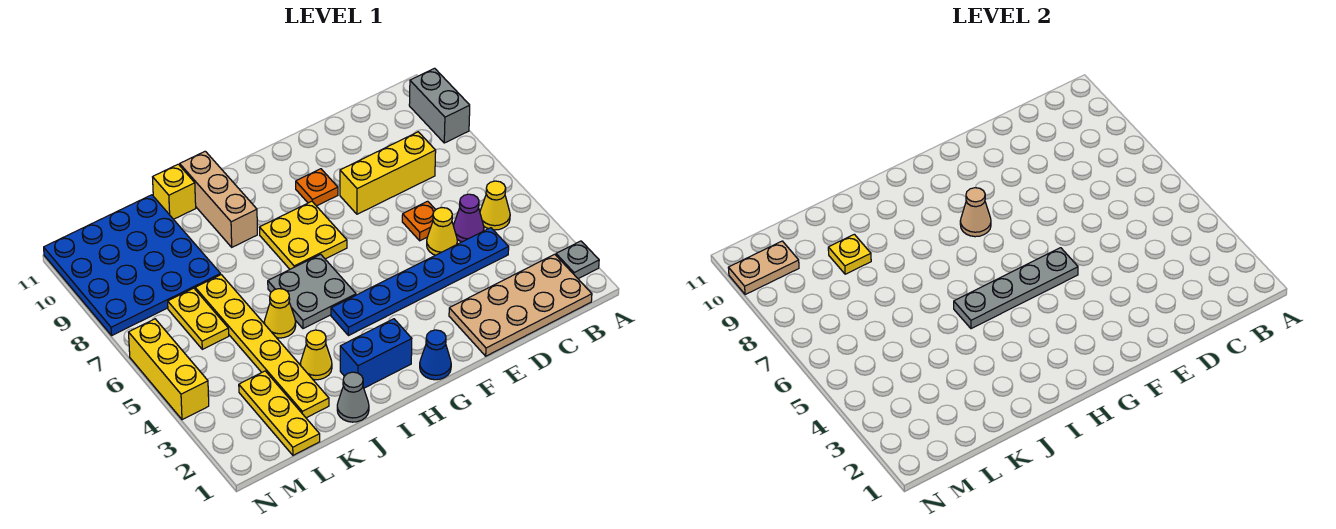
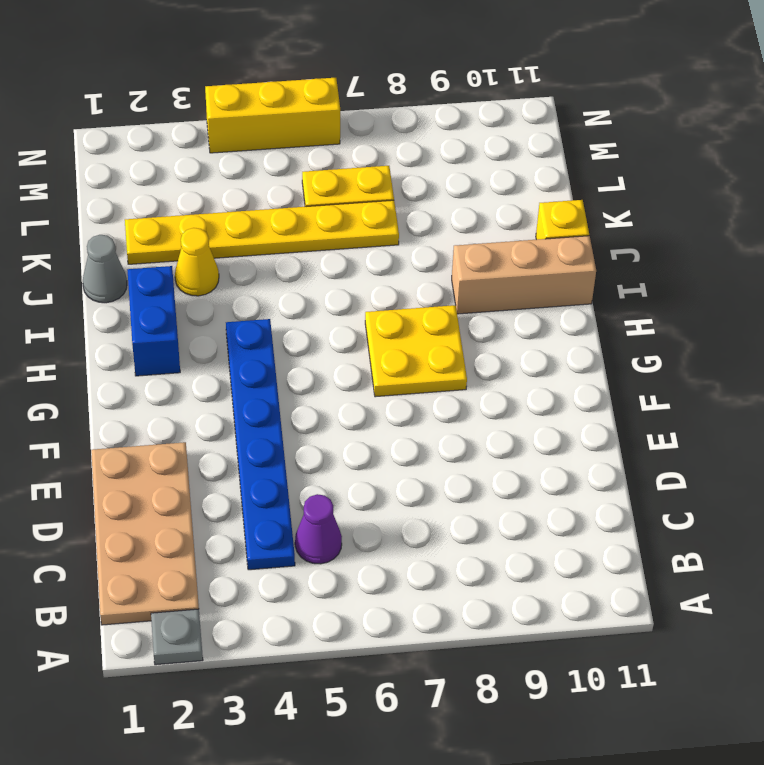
none -> grey 1x2 brick [409,68,470,143]
none -> yellow 1x1 cone [480,181,510,230]
none -> yellow 1x3 brick [340,132,436,214]

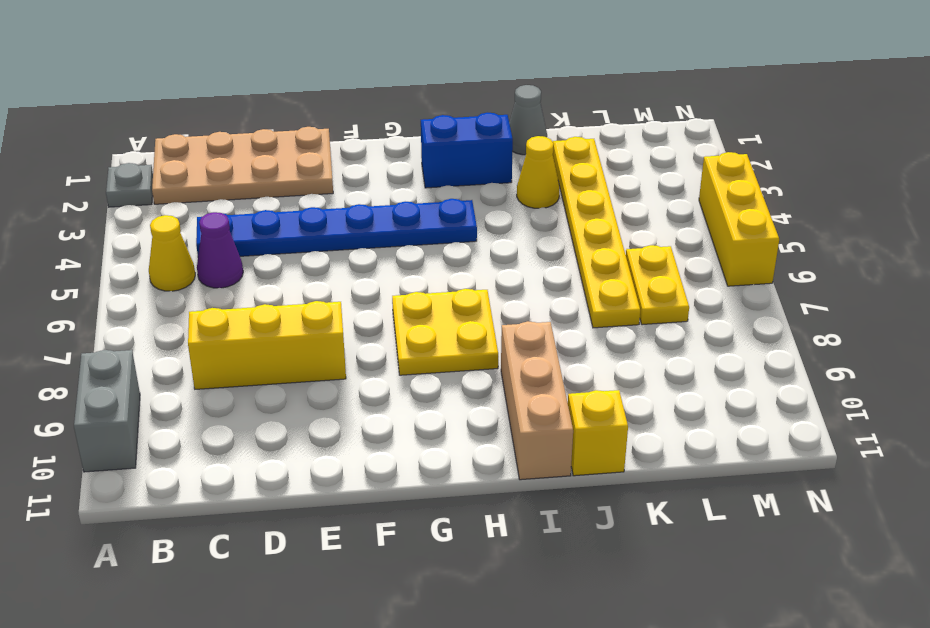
none -> yellow 1x1 cone [427,208,457,255]
none -> orange 1x1 plate [402,201,435,241]
none -> orange 1x1 plate [296,169,338,206]

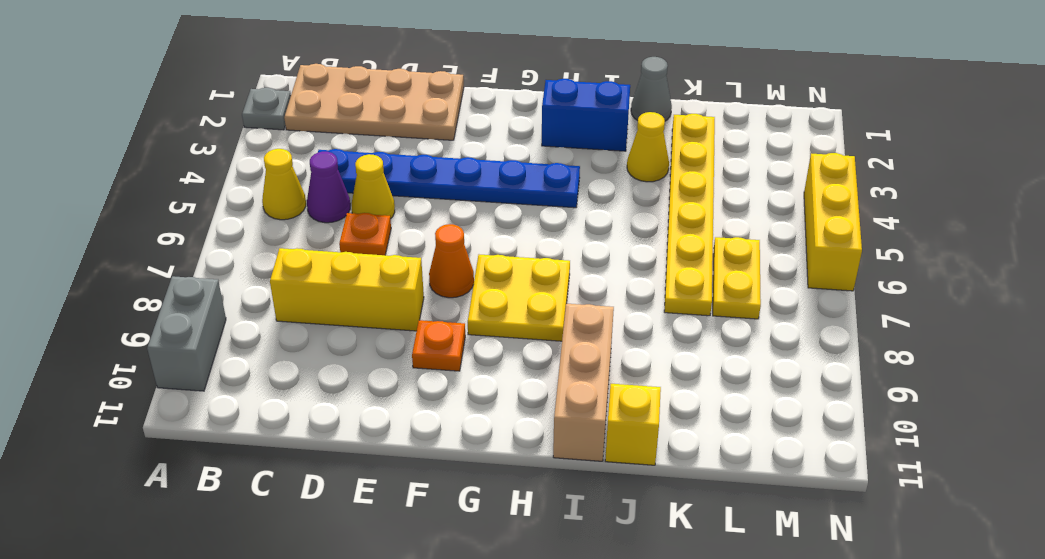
orange 1x1 cone [429,224,474,298] -> none
none -> blue 1x1 cone [420,330,451,380]
none -> grey 2x2 plate [268,254,356,329]
none -> yellow 1x1 cone [264,289,296,338]

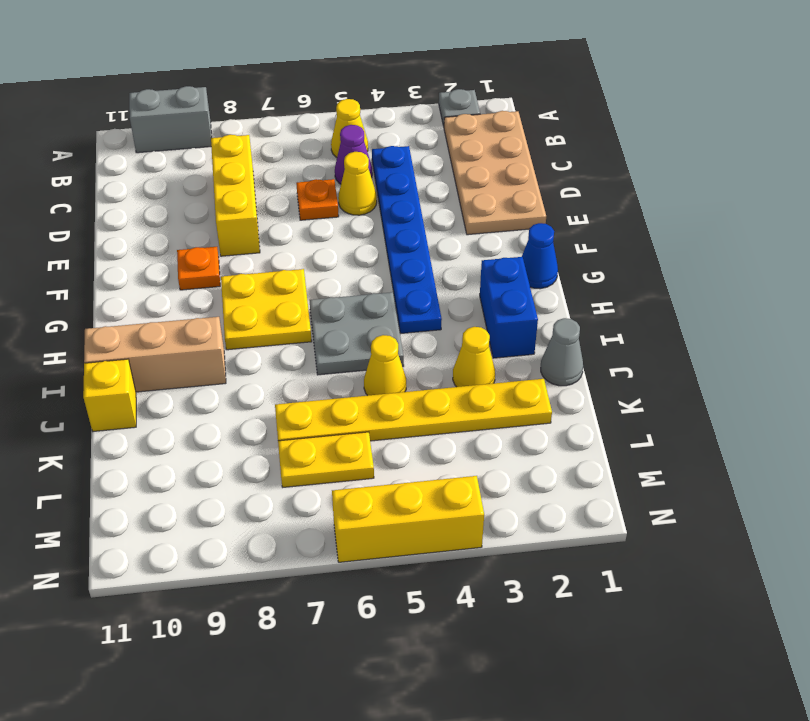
none -> blue 4x4 plate [44,195,221,335]
none -> yellow 1x3 plate [239,371,320,455]
none -> grey 1x4 plate [954,248,1078,329]

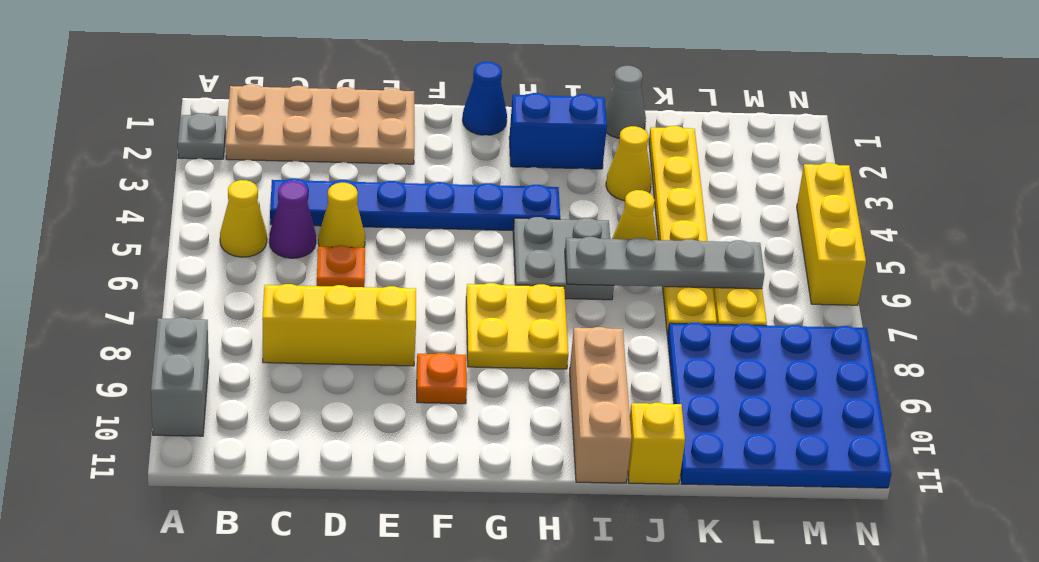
grey 1x4 plate [565,237,764,289] -> grey 1x4 plate moved to [954,248,1078,329]
none -> yellow 1x3 plate [239,371,320,455]
none -> tan 1x1 cone [960,188,991,237]
none -> yellow 1x1 plate [828,234,871,274]

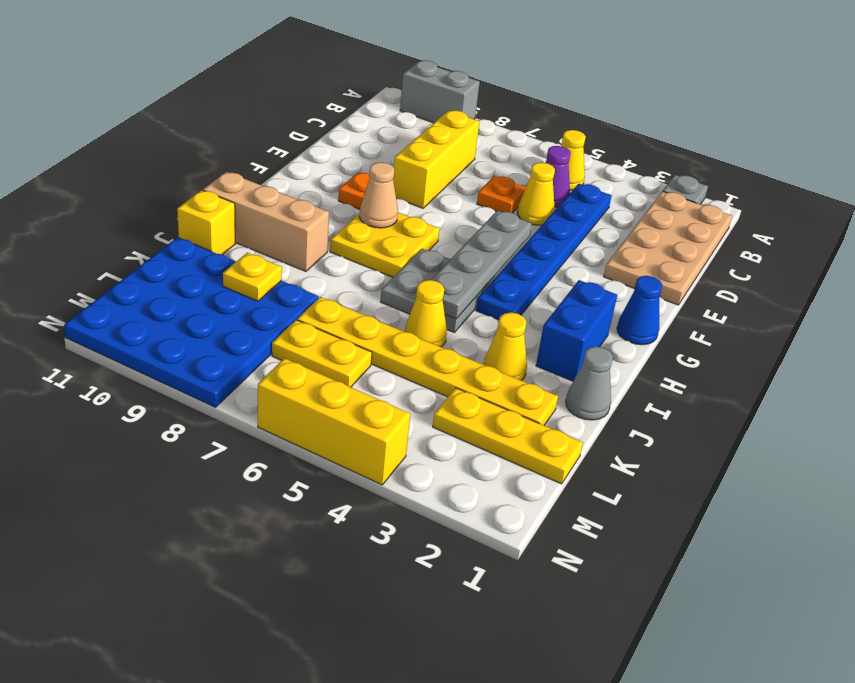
none -> tan 1x2 plate [728,241,799,295]

